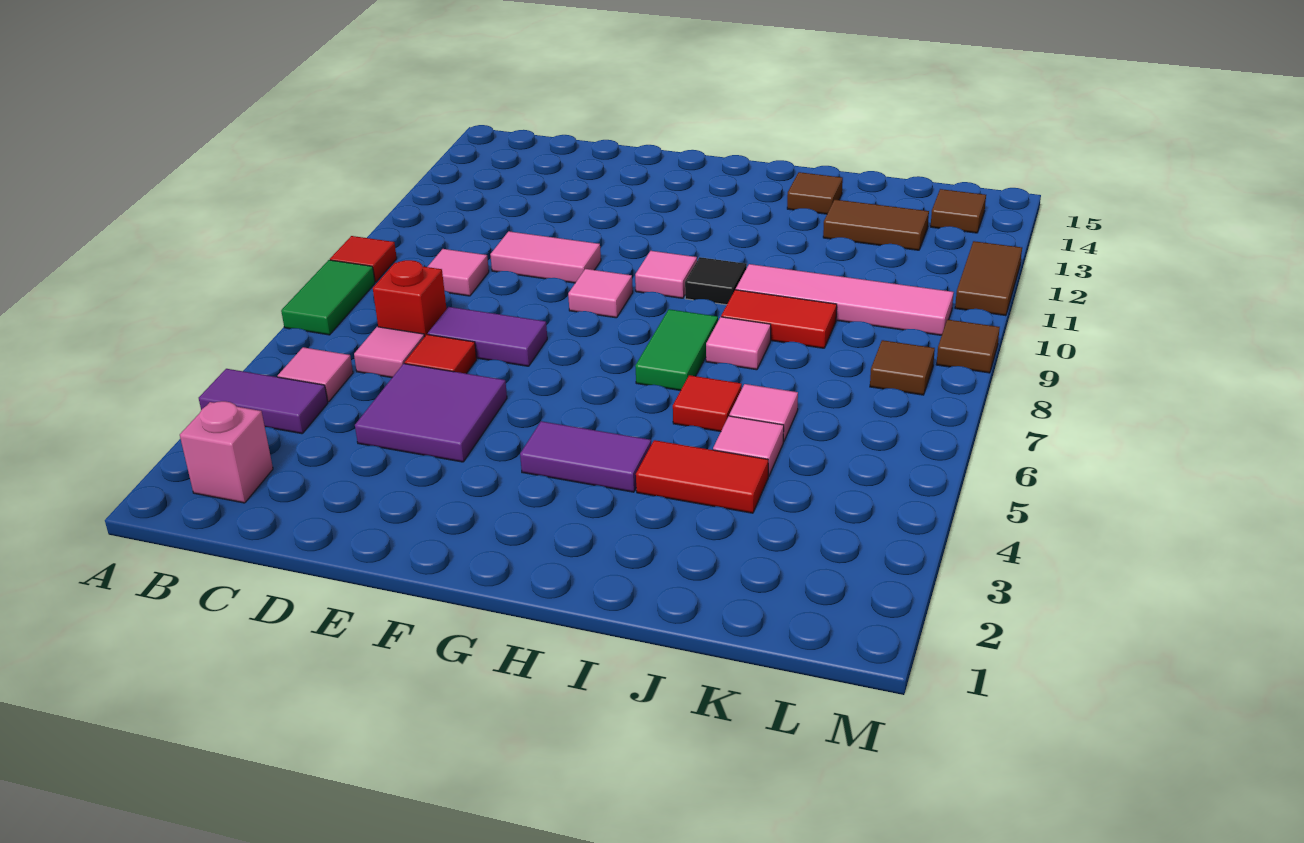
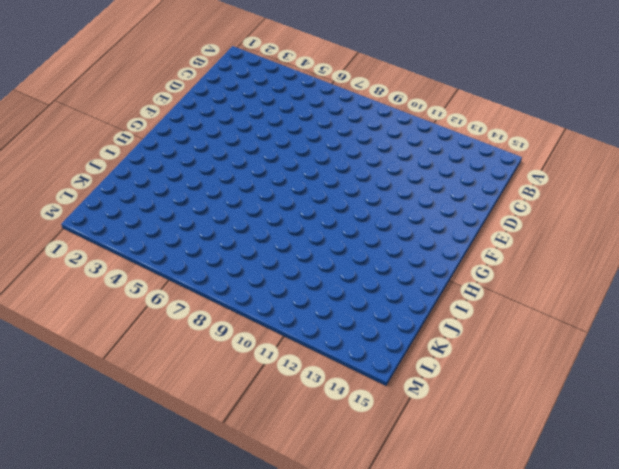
none -> purple 1x2 tile [199,369,328,434]
none -> green 1x2 tile [281,260,375,335]
none -> red 1x1 tile [330,236,397,282]
none -> pink 1x1 brick [180,401,273,503]

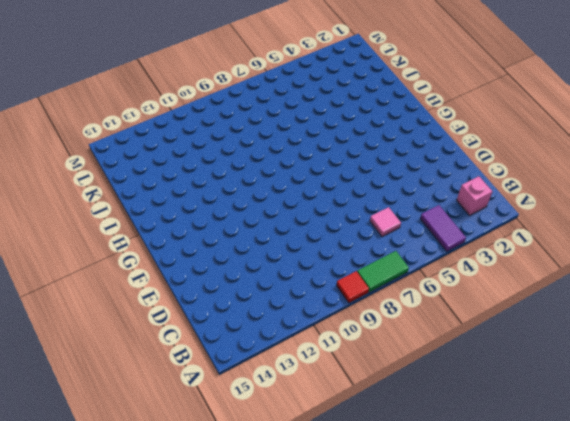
none -> pink 1x1 tile [278,347,353,402]
none -> red 1x1 brick [373,260,446,336]
none -> pink 1x1 tile [428,249,489,296]
none -> purple 2x2 tile [355,364,507,462]

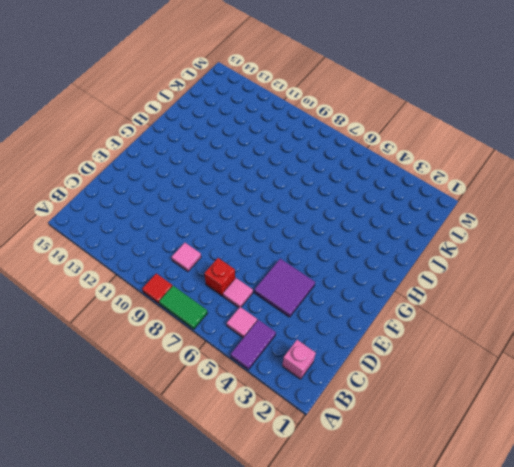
none -> red 1x1 tile [405,335,477,374]
none -> purple 1x2 tile [428,307,547,366]
none -> pink 1x2 tile [490,231,601,283]
none -> pink 1x1 tile [568,269,633,318]

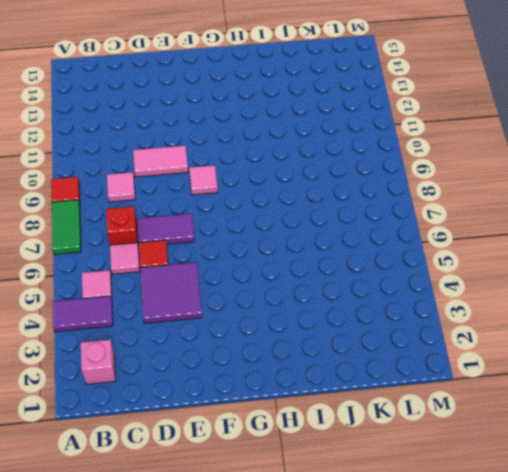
none -> purple 1x2 tile [520,421,651,492]
none -> pink 1x1 tile [635,251,697,298]
none -> green 1x2 tile [635,309,718,391]
none -> black 1x1 tile [685,257,747,305]

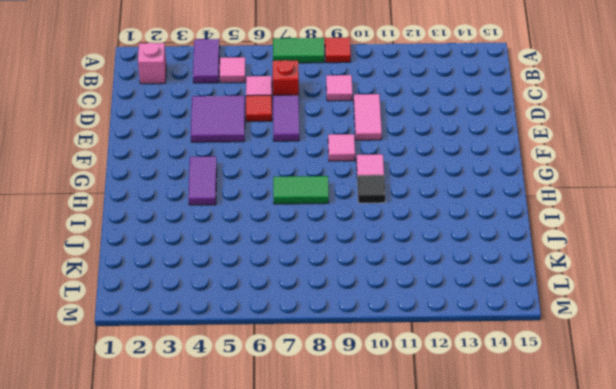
none -> red 1x2 tile [636,440,768,513]
none -> red 1x1 tile [673,375,742,432]
none -> pink 1x1 tile [706,317,771,370]
none -> red 1x2 tile [721,290,837,348]

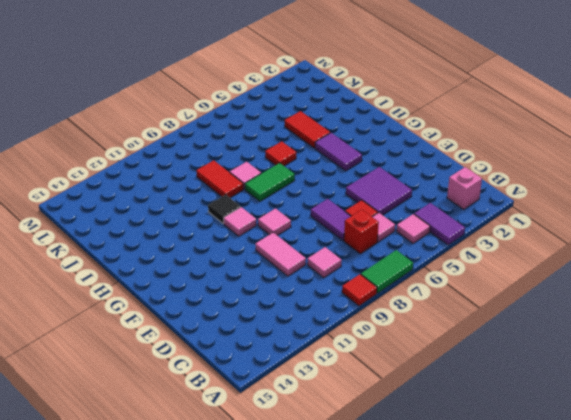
none -> pink 1x4 tile [736,264,954,335]
none -> brown 1x1 tile [787,172,843,214]
none -> pink 1x1 tile [713,416,784,477]
none -> pink 1x1 tile [729,384,798,442]

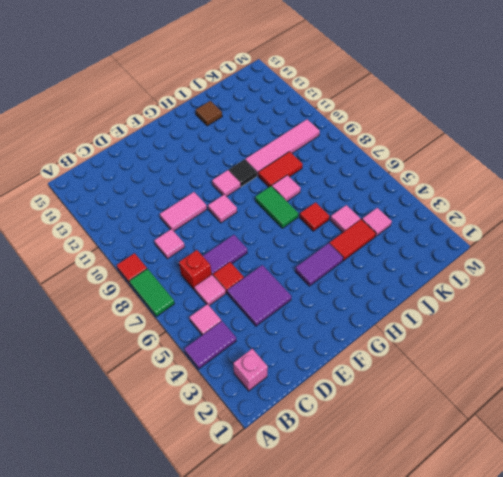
pink 1x1 tile [362,208,392,236] -> pink 1x1 tile moved to [729,384,798,442]
none -> brown 1x2 tile [823,200,929,250]
none -> brown 1x1 tile [870,340,935,395]
none -> brown 1x1 tile [931,189,986,233]
none -> brown 1x1 tile [936,320,1000,373]

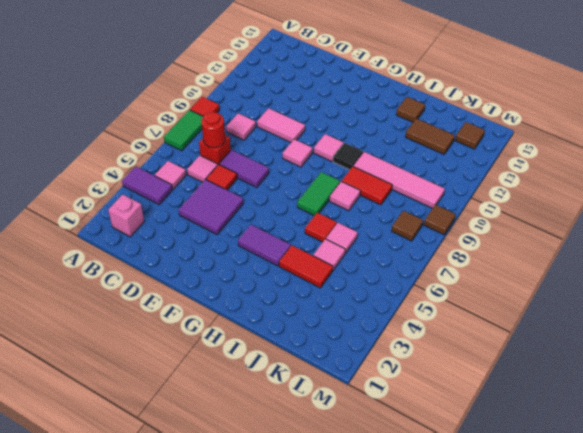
red 1x1 round brick [201,112,225,148] -> none
none -> brown 1x2 tile [955,241,1022,316]

